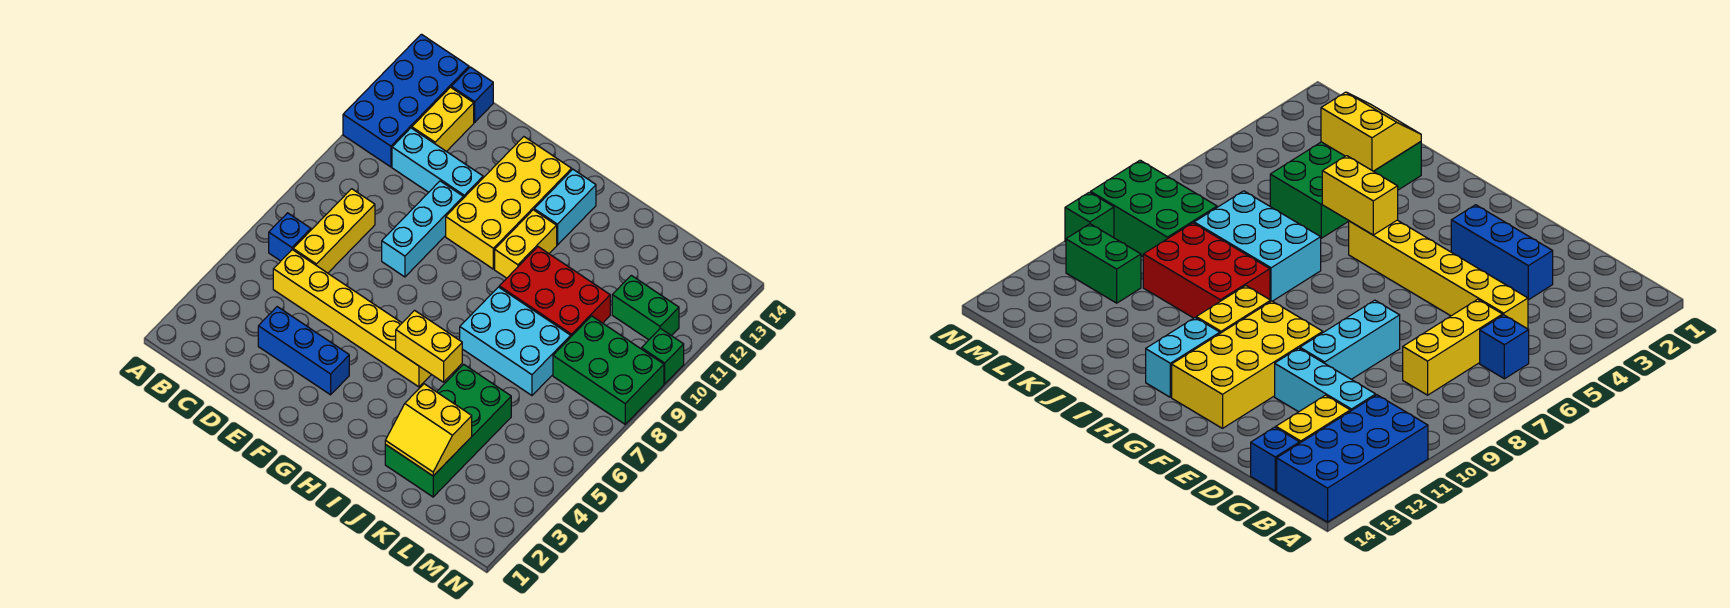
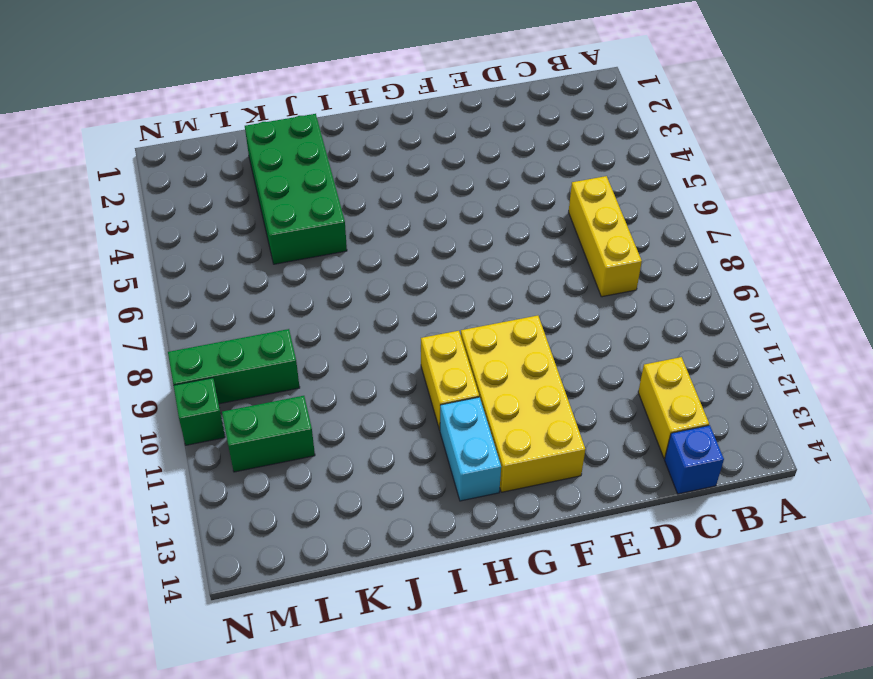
green 1x3 brick [168,329,300,404] -> green 2x3 brick [553,316,664,424]
none -> blue 2x4 brick [343,34,469,167]
none -> blue 1x1 brick [269,213,311,261]
none -> yellow 1x6 brick [273,250,431,387]

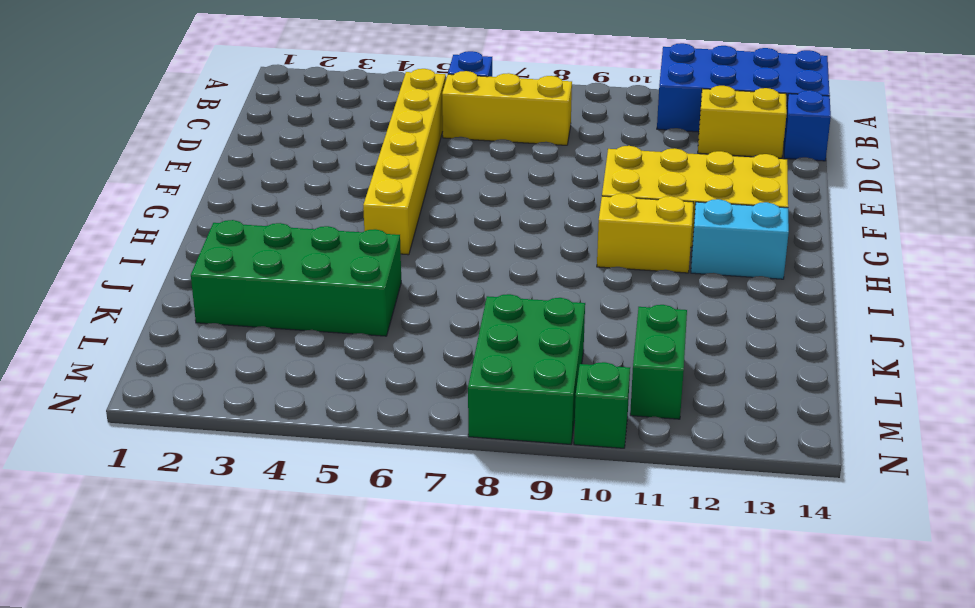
none -> cyan 1x3 brick [392,128,483,198]
none -> blue 1x3 brick [258,307,349,395]
none -> cyan 1x3 brick [382,181,463,277]

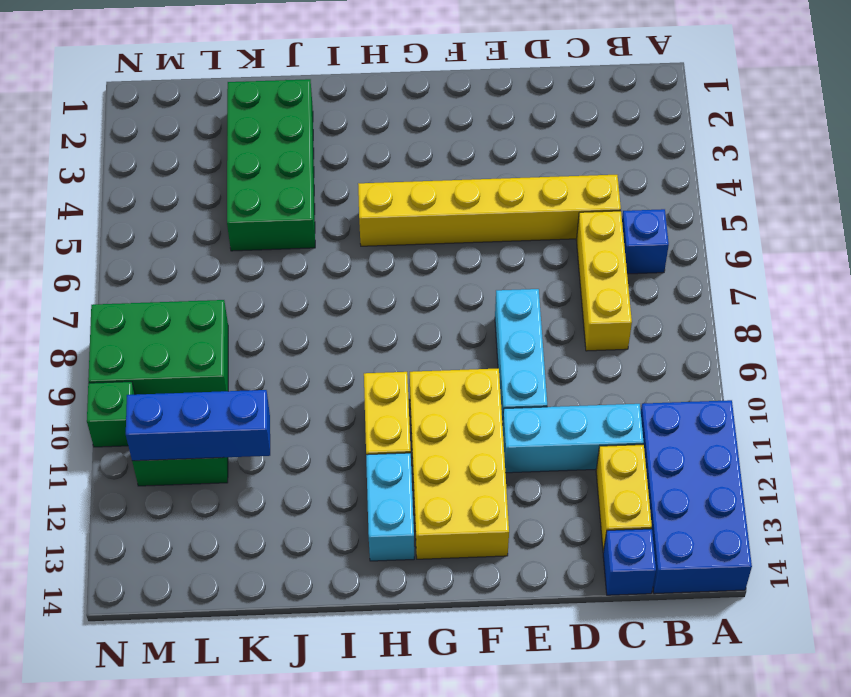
blue 1x3 brick [126,390,270,461] -> blue 1x3 brick moved to [258,307,349,395]
none -> cyan 2x3 brick [460,287,571,395]
none -> red 2x3 brick [499,247,610,336]
none -> yellow 1x2 brick [396,310,462,382]

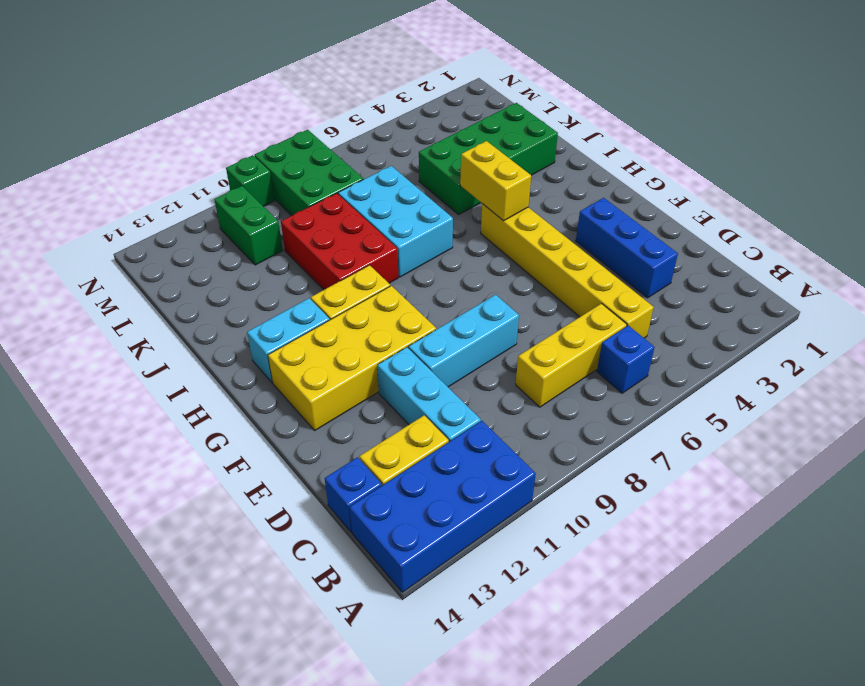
none -> yellow 2x2 slope [385,384,472,476]

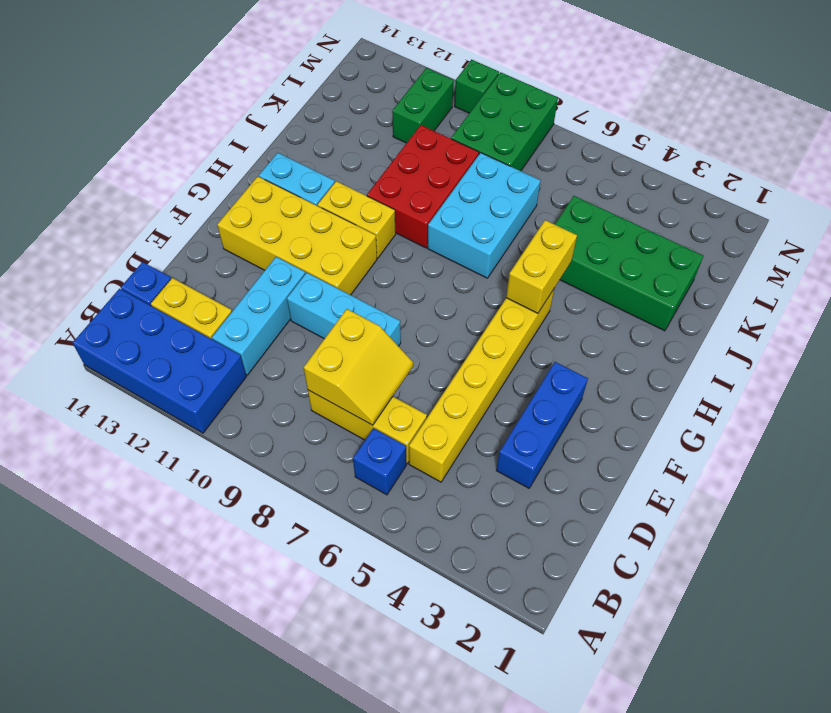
yellow 2x2 slope [304,309,413,425] -> yellow 2x2 slope moved to [385,384,472,476]

